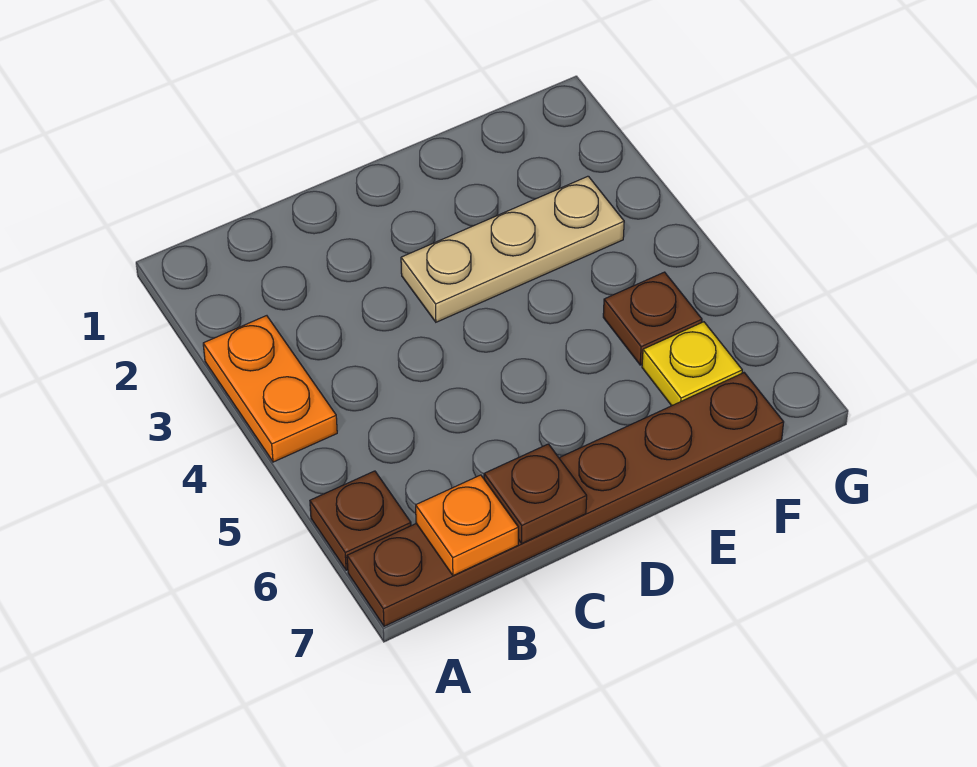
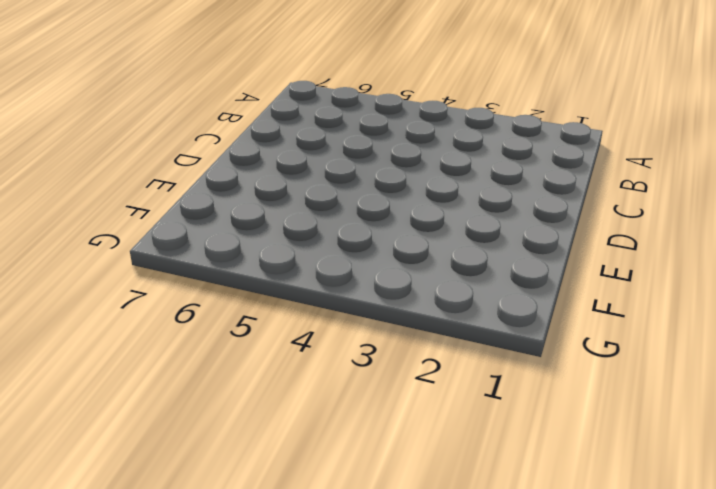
none -> orange 1x2 plate [203,316,337,462]
none -> brown 1x1 plate [310,471,411,570]

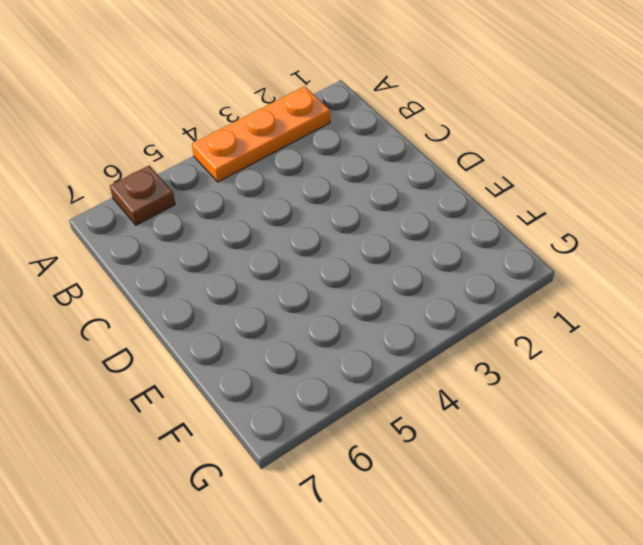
orange 1x3 plate [192,86,330,182] -> orange 1x2 plate [203,316,337,462]
none -> brown 1x6 plate [347,373,784,626]
none -> tan 1x3 plate [401,176,624,322]

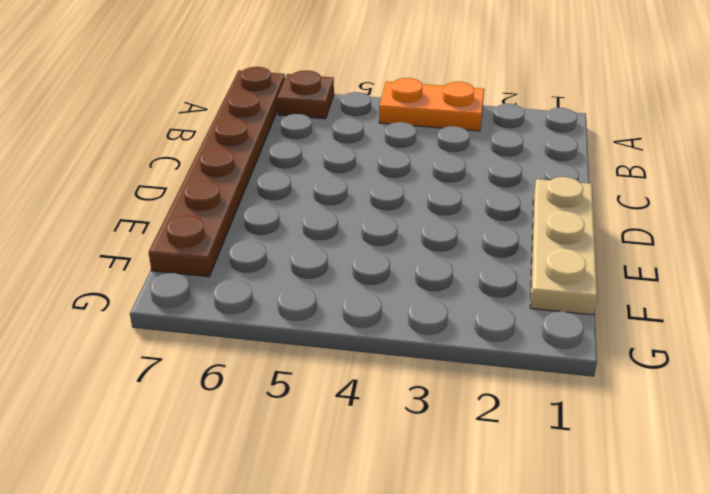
tan 1x3 plate [530,177,597,315] -> tan 1x3 plate moved to [401,176,624,322]
none -> brown 1x1 plate [603,272,702,365]
none -> yellow 1x1 plate [642,322,742,406]

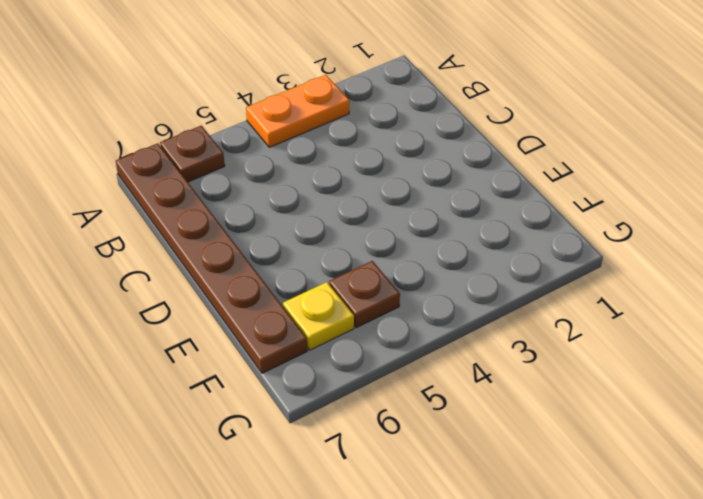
none -> tan 1x3 plate [401,176,624,322]
none -> orange 1x1 plate [416,475,518,576]

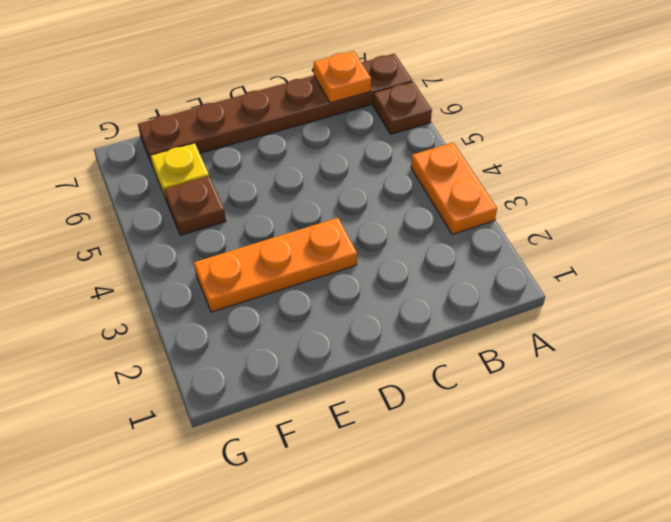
orange 1x3 plate [194,218,357,312] -> tan 1x3 plate [401,176,624,322]
none -> brown 1x1 plate [484,444,587,543]

